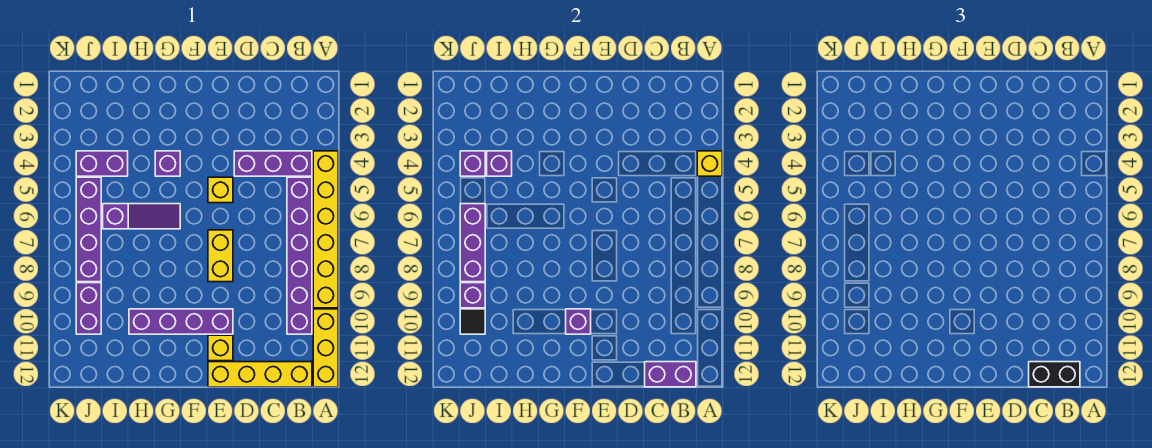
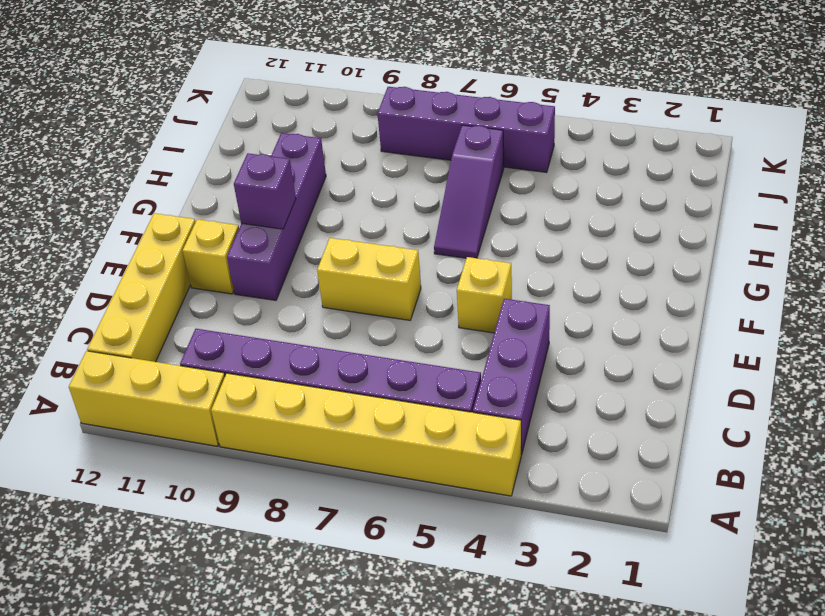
none -> purple 1x1 brick [155,151,180,176]
none -> purple 1x2 brick [76,151,128,176]
none -> purple 1x2 brick [76,283,101,334]

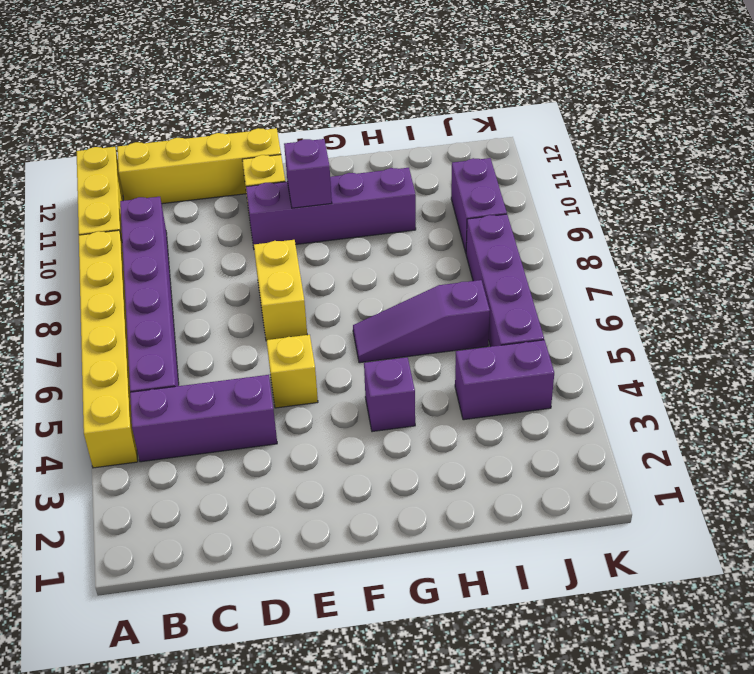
none -> yellow 1x1 brick [697,151,722,176]
none -> purple 1x2 brick [645,362,696,387]
none -> purple 1x1 brick [487,151,512,176]

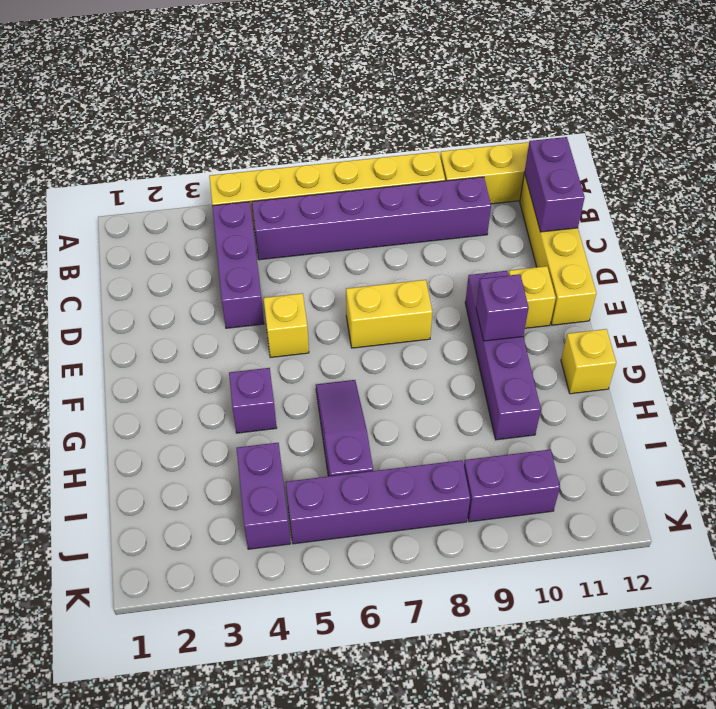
yellow 1x1 brick [561,329,616,394] -> yellow 1x1 brick moved to [697,151,722,176]
none -> purple 1x1 brick [487,151,512,176]
none -> purple 1x1 brick [460,151,485,176]
none -> purple 1x3 brick [460,204,485,282]

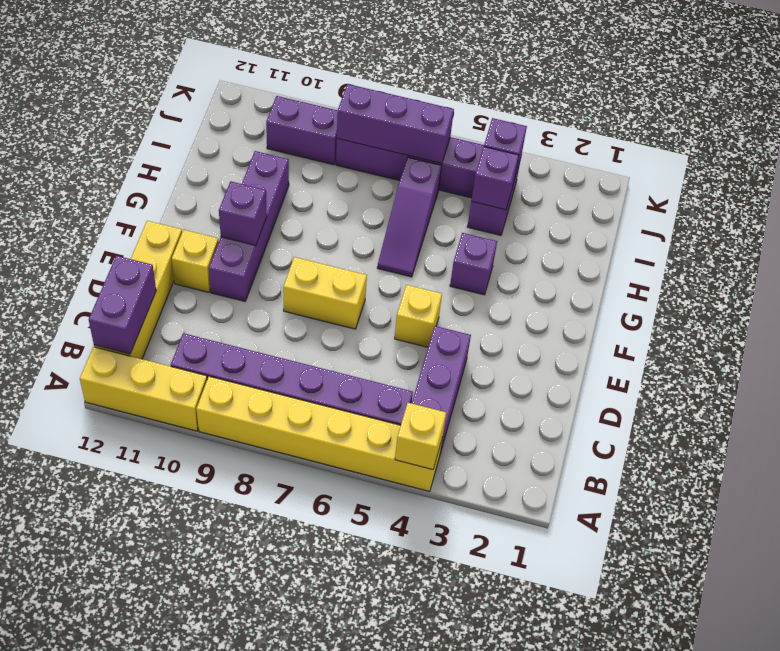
none -> purple 1x1 brick [460,283,485,308]
none -> black 1x1 tile [460,309,485,334]
none -> black 1x2 brick [1029,362,1080,387]

